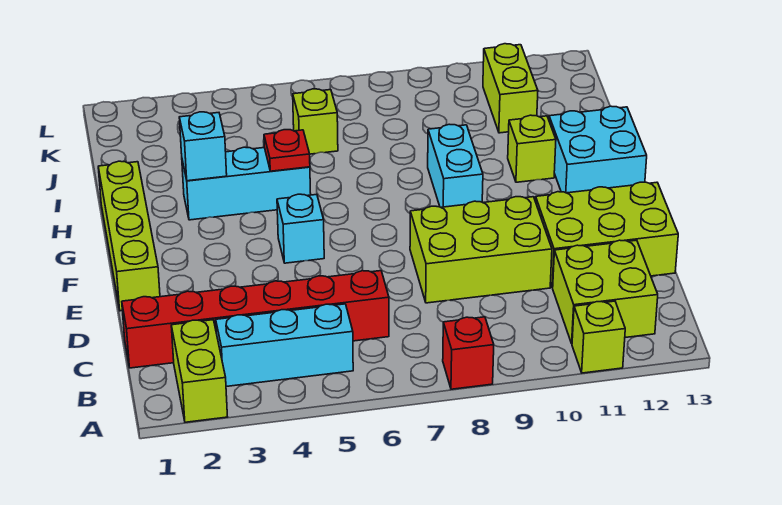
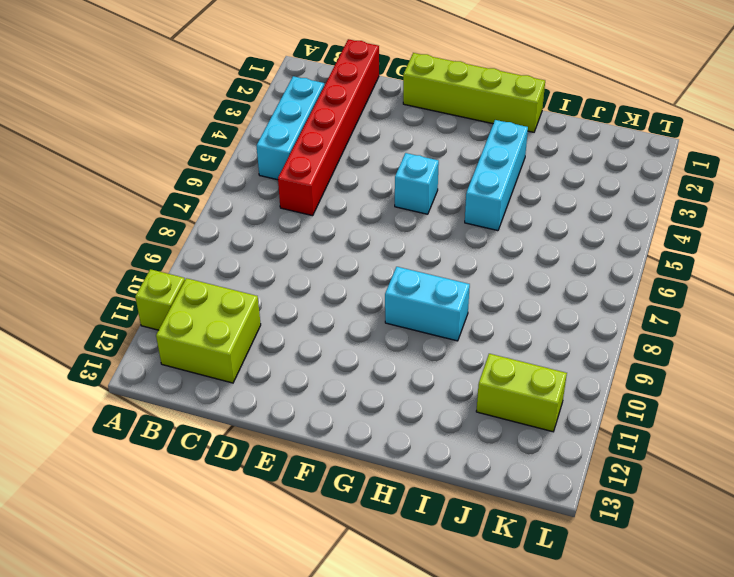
none -> lime 1x2 brick [171,320,227,422]
none -> red 1x1 brick [443,317,494,389]
none -> lime 2x3 brick [410,197,552,303]

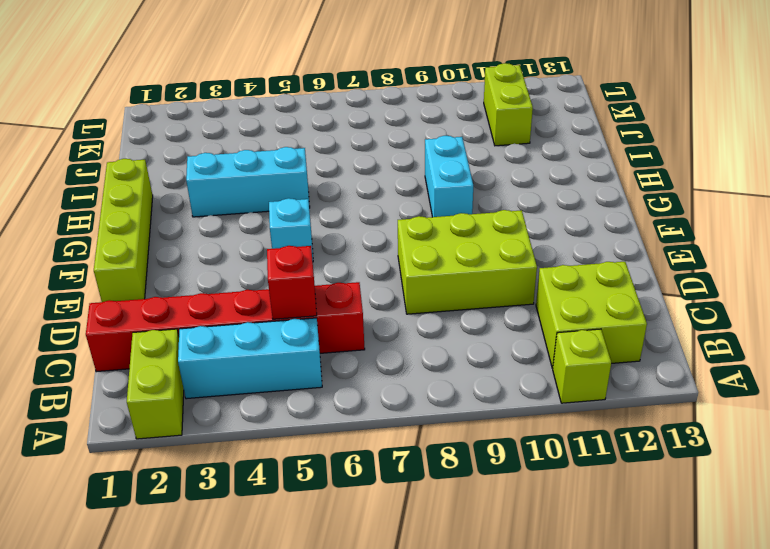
red 1x1 brick [267,246,317,319] -> red 1x1 brick moved to [443,317,494,389]
none -> lime 2x3 brick [535,182,678,288]
none -> cyan 2x2 brick [549,106,647,193]
none -> lime 1x1 brick [508,115,556,182]

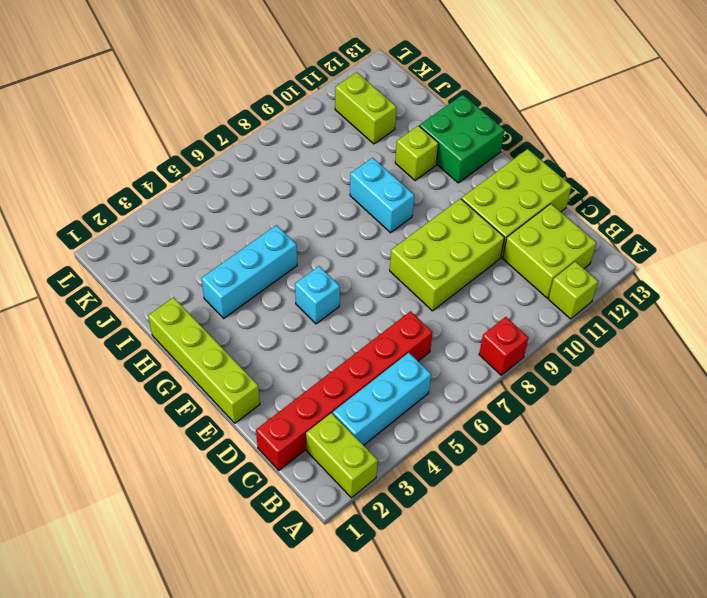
green 2x2 brick [419,95,504,183] -> cyan 2x2 brick [549,106,647,193]
none -> lime 1x1 brick [293,89,338,154]
none -> cyan 1x1 brick [179,112,227,181]
none -> red 1x1 plate [264,130,310,171]

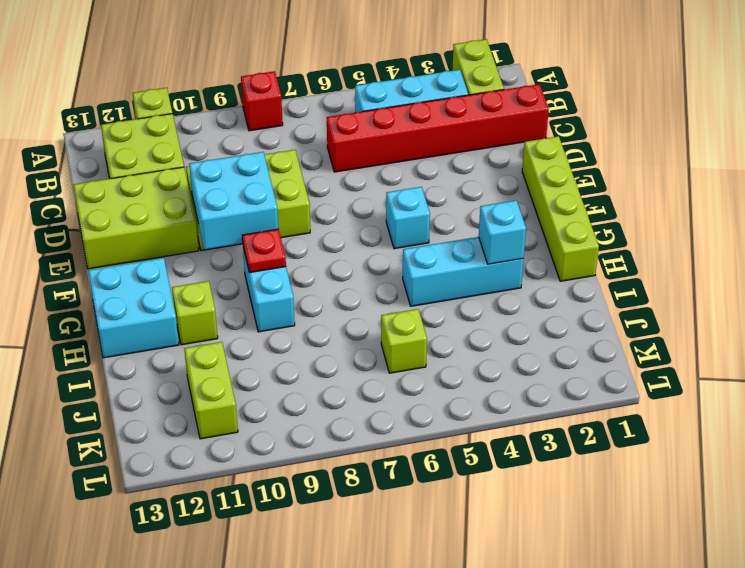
cyan 2x2 brick [189,152,278,250] -> none
red 1x1 plate [242,229,286,273] -> red 1x1 plate moved to [264,130,310,171]

